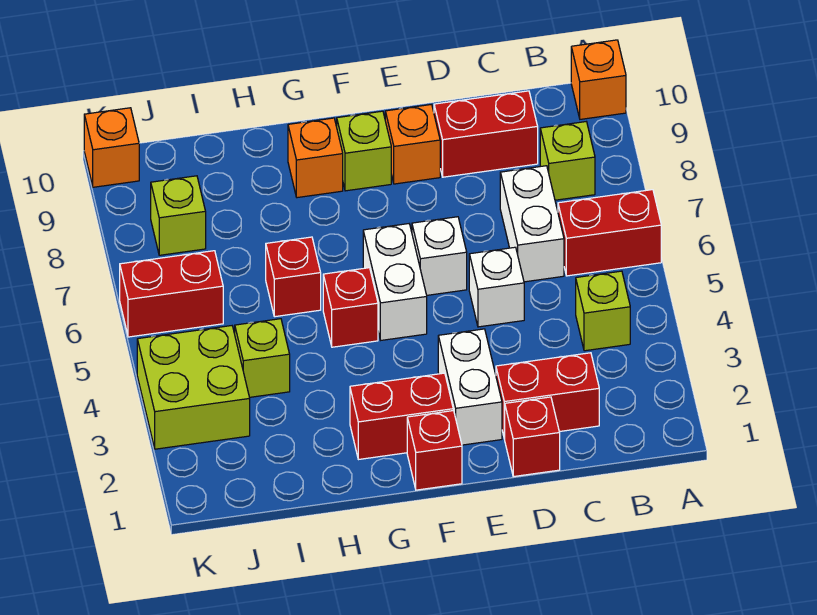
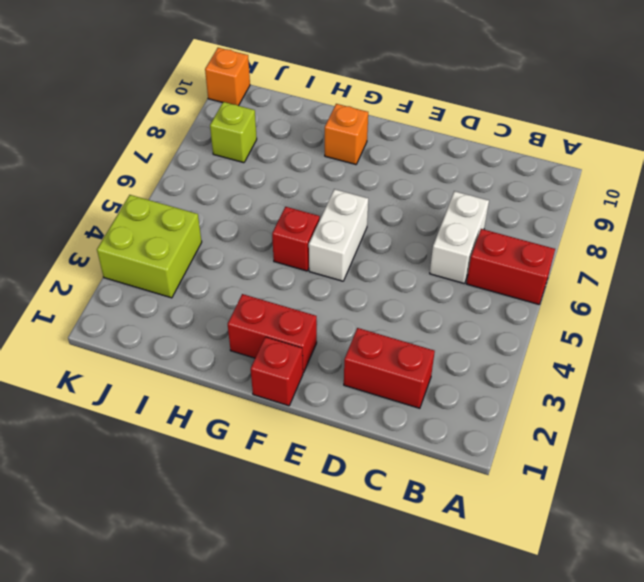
none -> orange 1x1 brick [571,40,626,119]
none -> lime 1x1 brick [576,271,630,351]
none -> lime 1x1 brick [540,122,595,200]

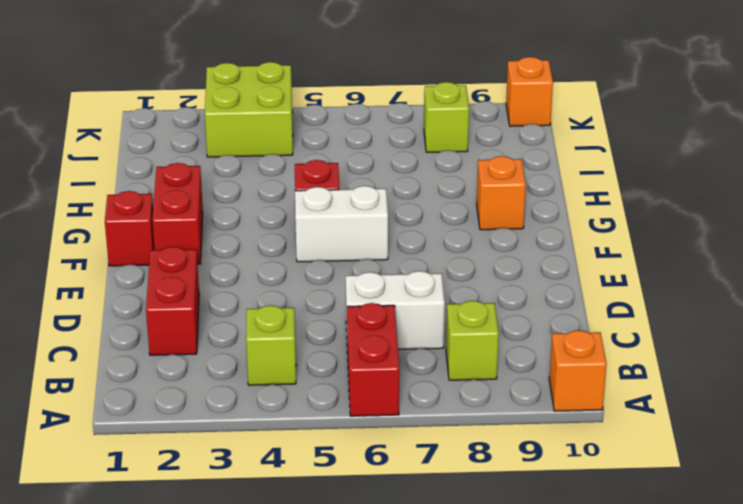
none -> red 1x2 brick [434,91,538,177]
none -> red 1x1 brick [505,397,560,477]
none -> white 1x1 brick [469,247,524,327]

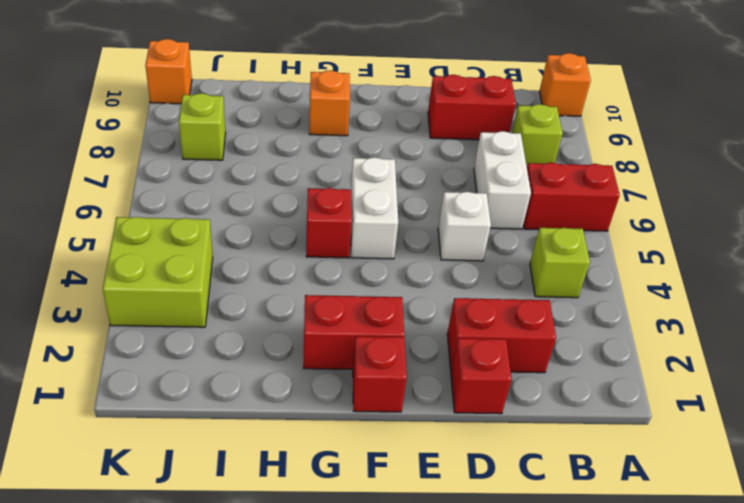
none -> white 1x2 brick [438,329,502,445]
none -> white 1x1 brick [412,217,467,295]
none -> orange 1x1 brick [385,104,440,184]

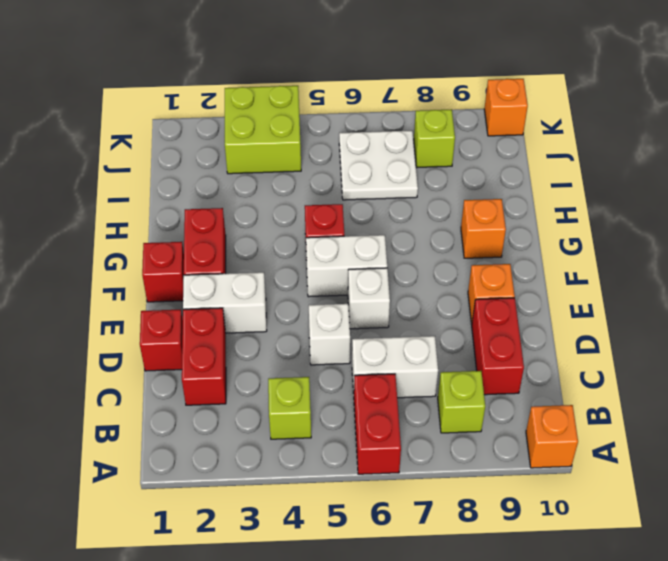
white 2x2 plate [339,131,418,200] -> red 1x2 brick [120,251,223,337]
none -> lime 1x1 brick [337,111,391,191]
none -> red 1x1 brick [266,237,321,317]
none -> lime 1x1 brick [235,319,290,397]

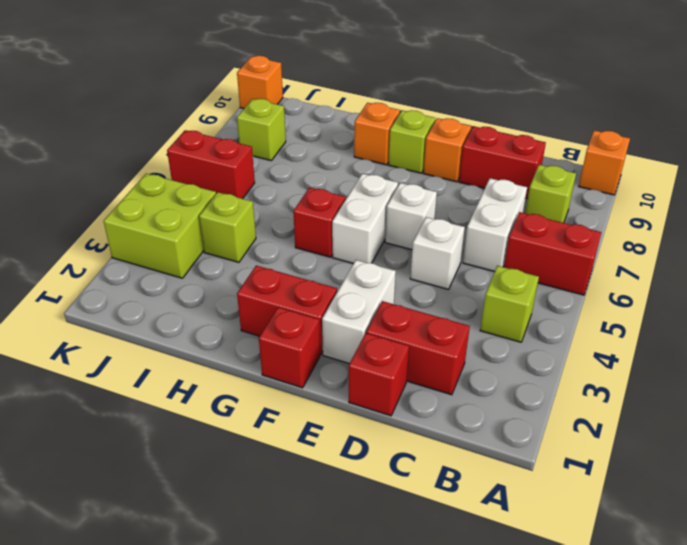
none -> red 1x1 brick [266,237,321,317]

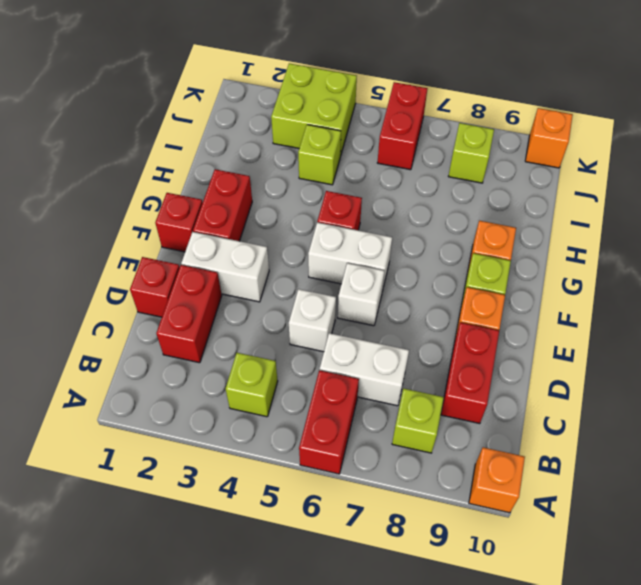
none -> red 1x1 brick [266,237,321,317]

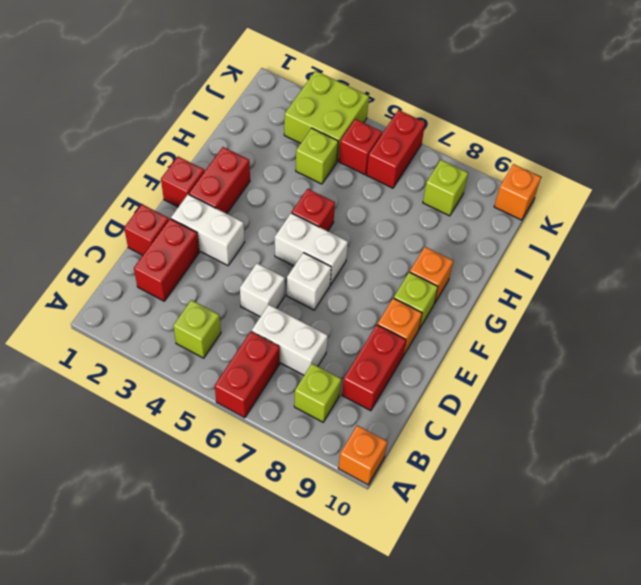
red 1x1 brick [339,119,382,175] -> red 1x1 brick moved to [266,237,321,317]

